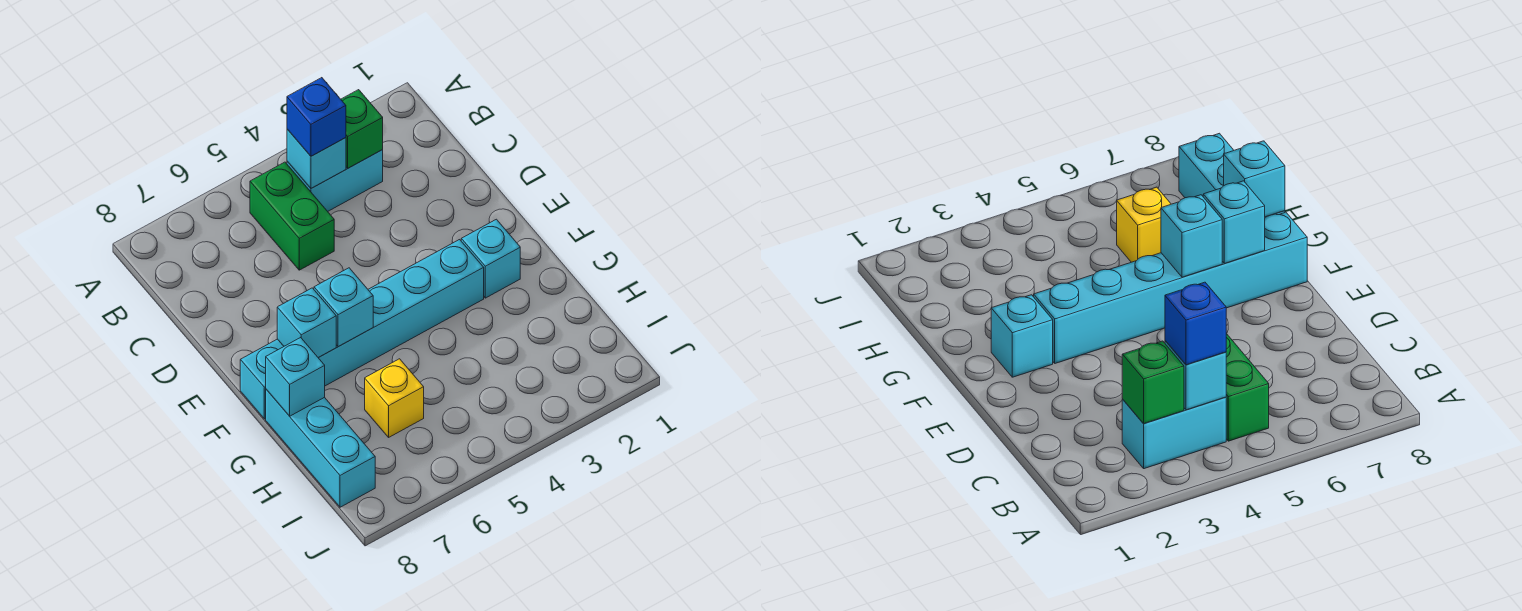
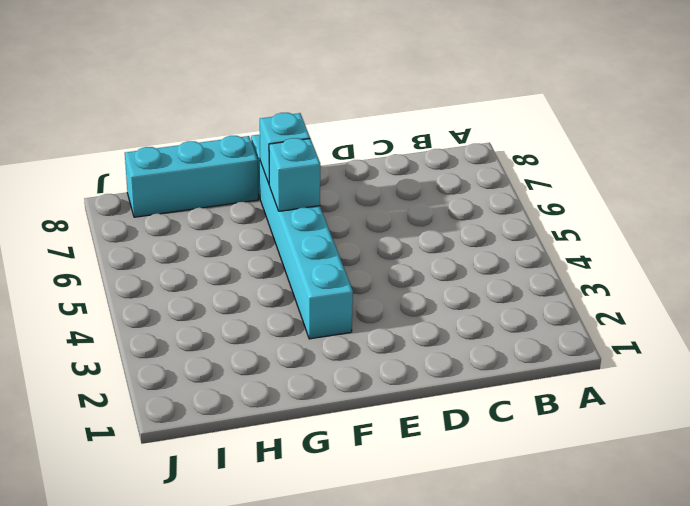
none -> cyan 1x2 brick [287,150,383,211]
none -> green 1x2 brick [250,162,334,270]
none -> cyan 1x1 brick [461,219,520,298]

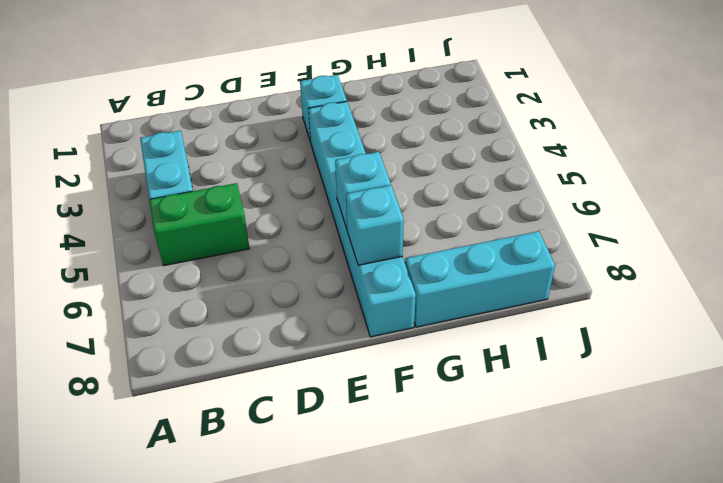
none -> yellow 1x1 brick [365,359,424,437]
none -> green 1x1 brick [341,90,383,168]
none -> cyan 1x1 brick [287,129,346,188]

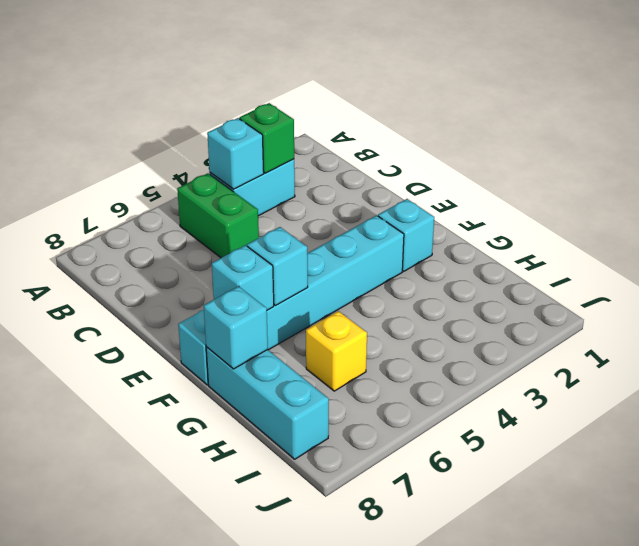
none -> blue 1x1 brick [287,78,346,156]

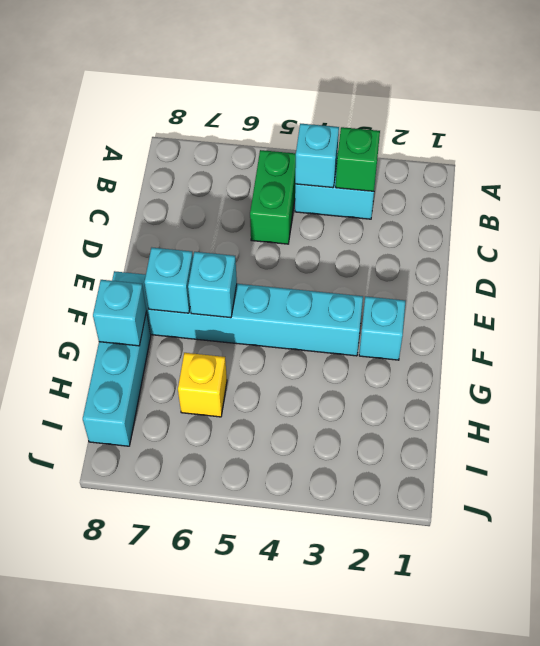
none -> blue 1x1 brick [287,78,346,156]

